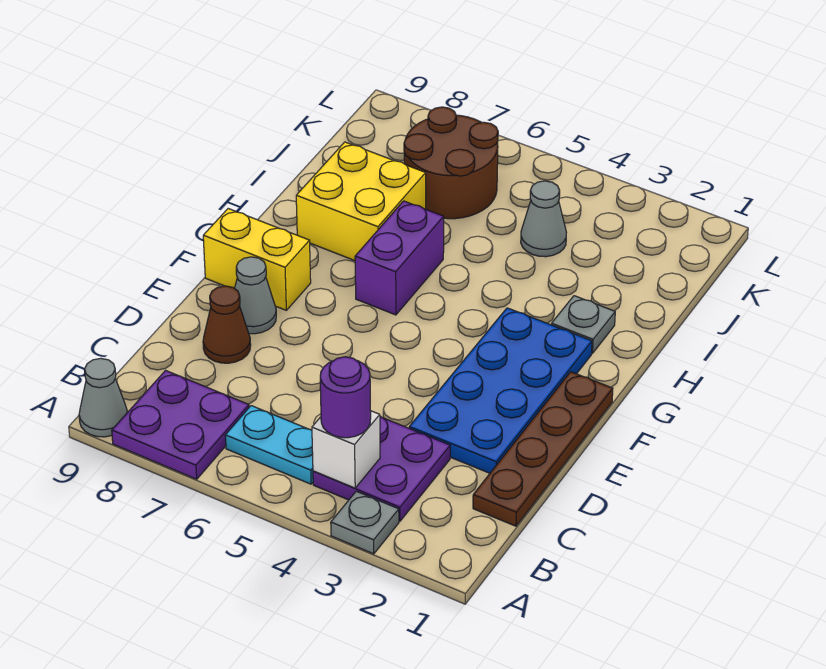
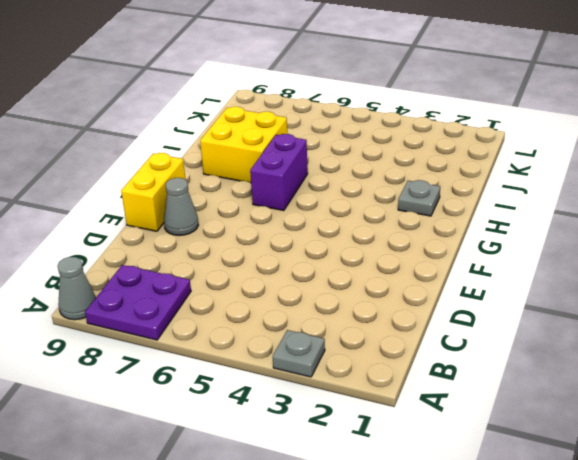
yellow 1x2 brick [121,153,186,231] -> yellow 1x2 brick turned to [203,209,311,310]
none -> purple 2x2 plate [313,416,450,521]
none -> cyan 1x2 plate [225,406,313,484]
none -> brown 1x4 plate [473,372,613,526]

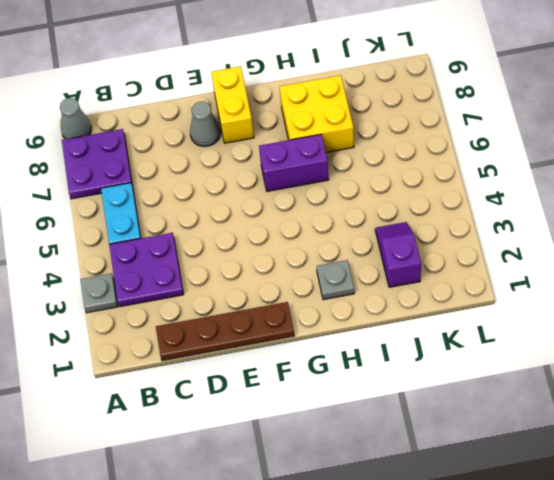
purple 1x2 slope [375,222,421,287] -> none
none -> blue 2x4 plate [409,308,592,473]
none -> brown 1x1 cone [203,286,251,363]
none -> grey 1x1 cone [521,181,566,257]

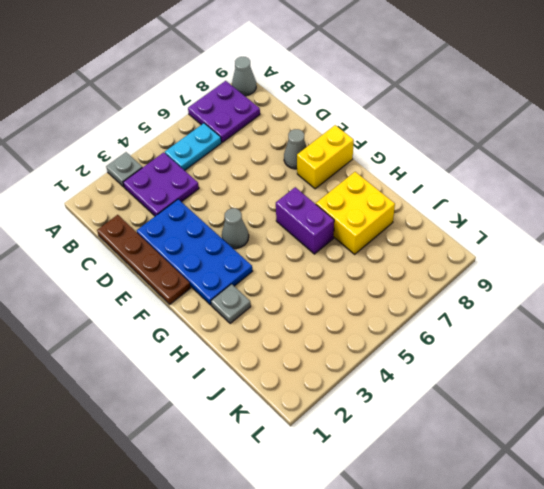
grey 1x1 cone [222,208,249,249] -> grey 1x1 cone moved to [521,181,566,257]
none -> brown 1x1 cone [203,286,251,363]
none -> brown 2x2 round brick [404,107,498,219]
none -> white 1x1 brick [312,411,380,488]

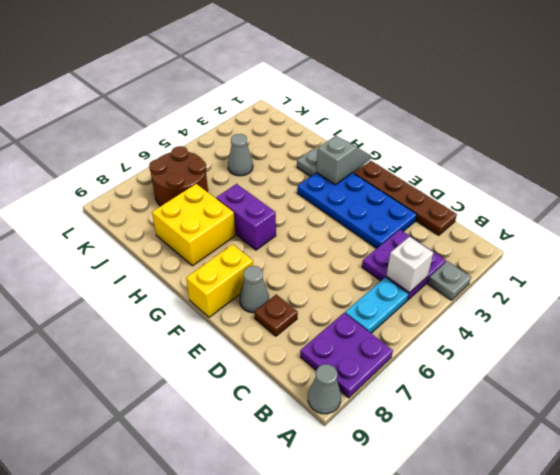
brown 1x1 plate [255,295,298,336] -> brown 1x1 cone [203,286,251,363]
grey 1x2 slope [316,136,371,185] -> none
none -> purple 1x1 round brick [320,357,371,438]

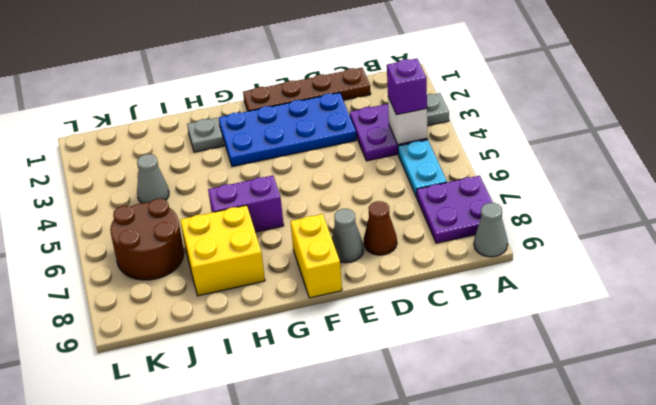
purple 1x1 brick [387,59,427,115] -> purple 1x1 round brick [320,357,371,438]

